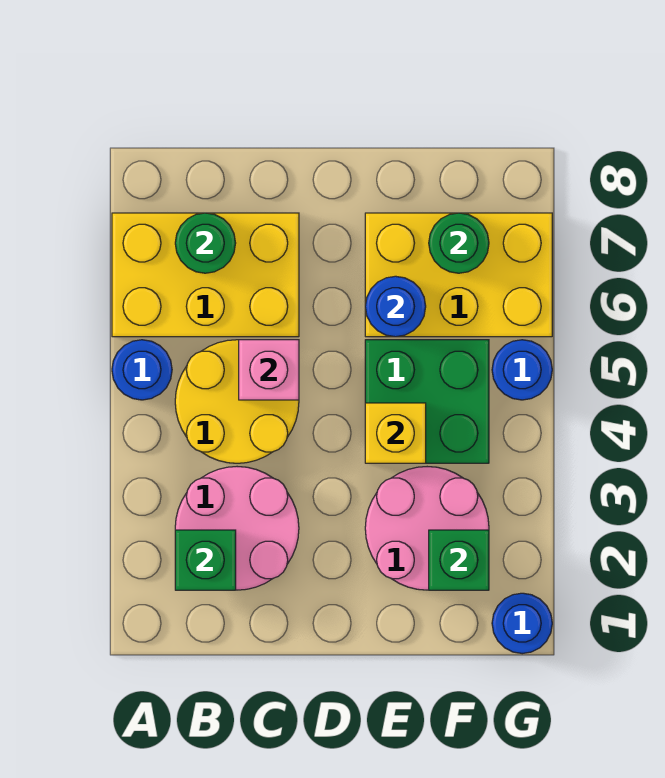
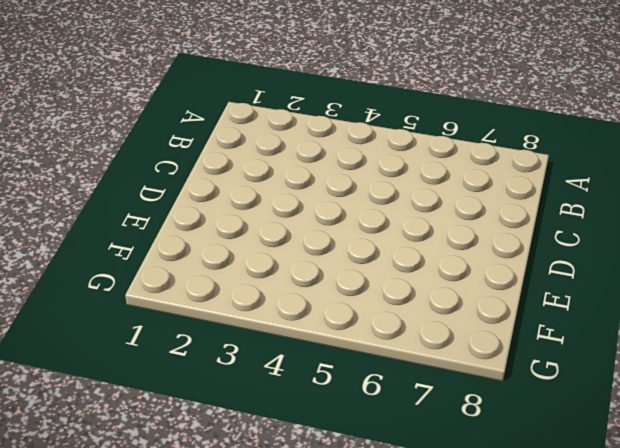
none -> blue 1x1 round brick [112,340,172,400]
none -> yellow 2x3 brick [112,213,299,337]
none -> pink 2x2 round brick [175,467,299,590]

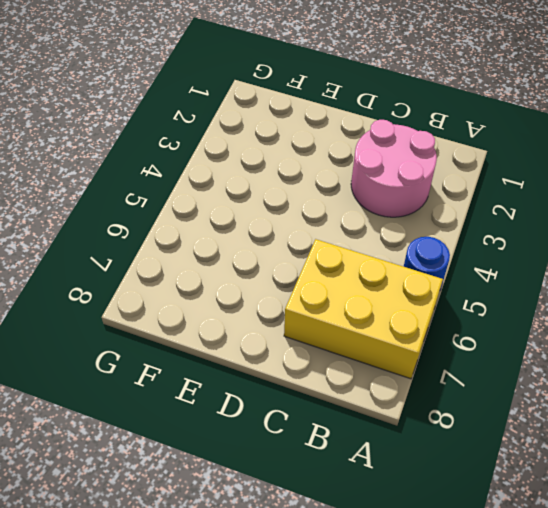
none -> yellow 2x2 round brick [175,340,299,463]
none -> pink 2x2 round brick [365,467,489,590]
none -> green 2x2 brick [365,340,489,463]

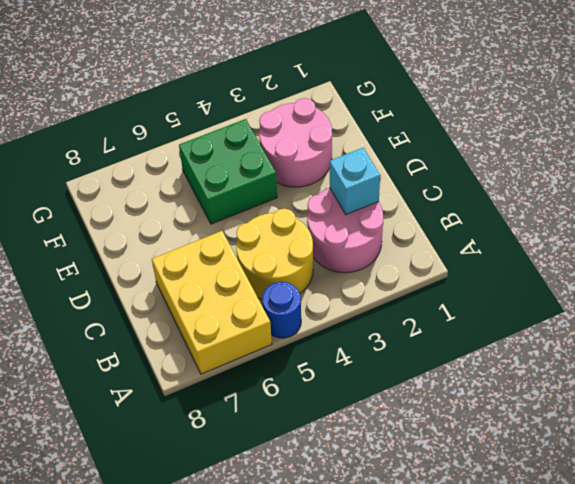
cyan 1x1 brick [330,148,380,215] -> none
none -> yellow 2x3 brick [365,213,552,337]
none -> blue 1x1 round brick [492,593,552,654]
none -> blue 1x1 round brick [492,340,552,400]

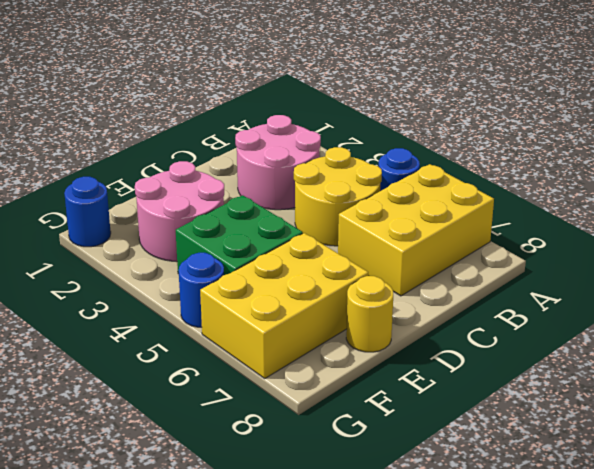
yellow 1x1 round brick [346,276,393,352] -> none
none -> green 1x1 brick [175,530,236,590]
none -> green 1x1 round brick [175,213,236,273]
none -> pink 1x1 brick [239,340,299,400]

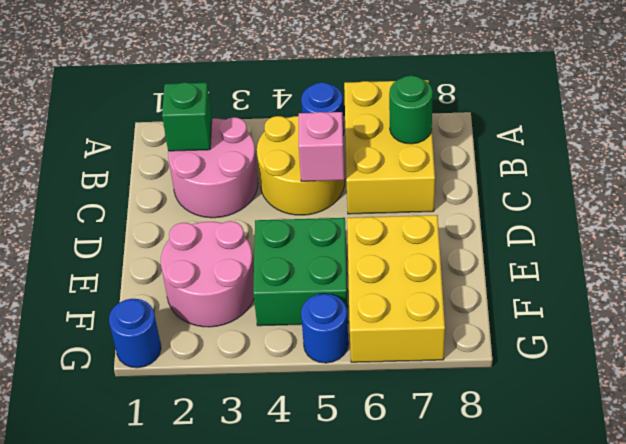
none -> yellow 1x1 brick [365,403,426,463]
none -> blue 1x1 round brick [365,276,426,337]
none -> green 1x1 brick [429,530,489,590]

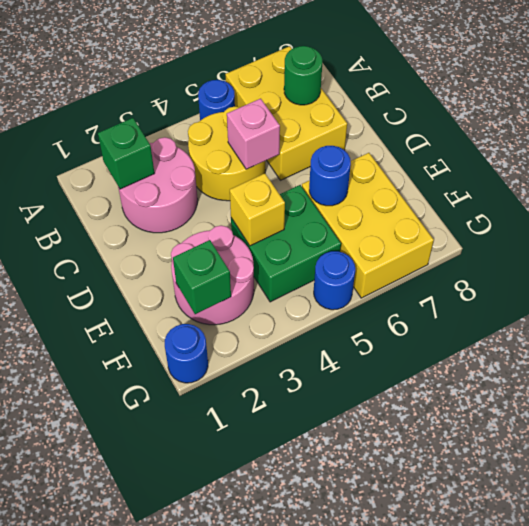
none -> green 1x1 round brick [429,213,489,273]

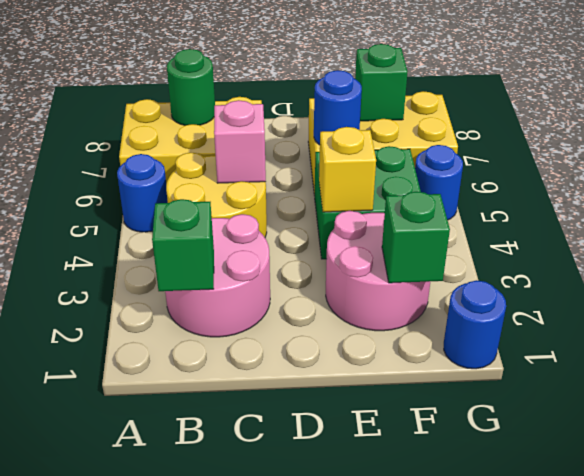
green 1x1 brick [355,44,408,121] -> green 1x1 round brick [429,213,489,273]

